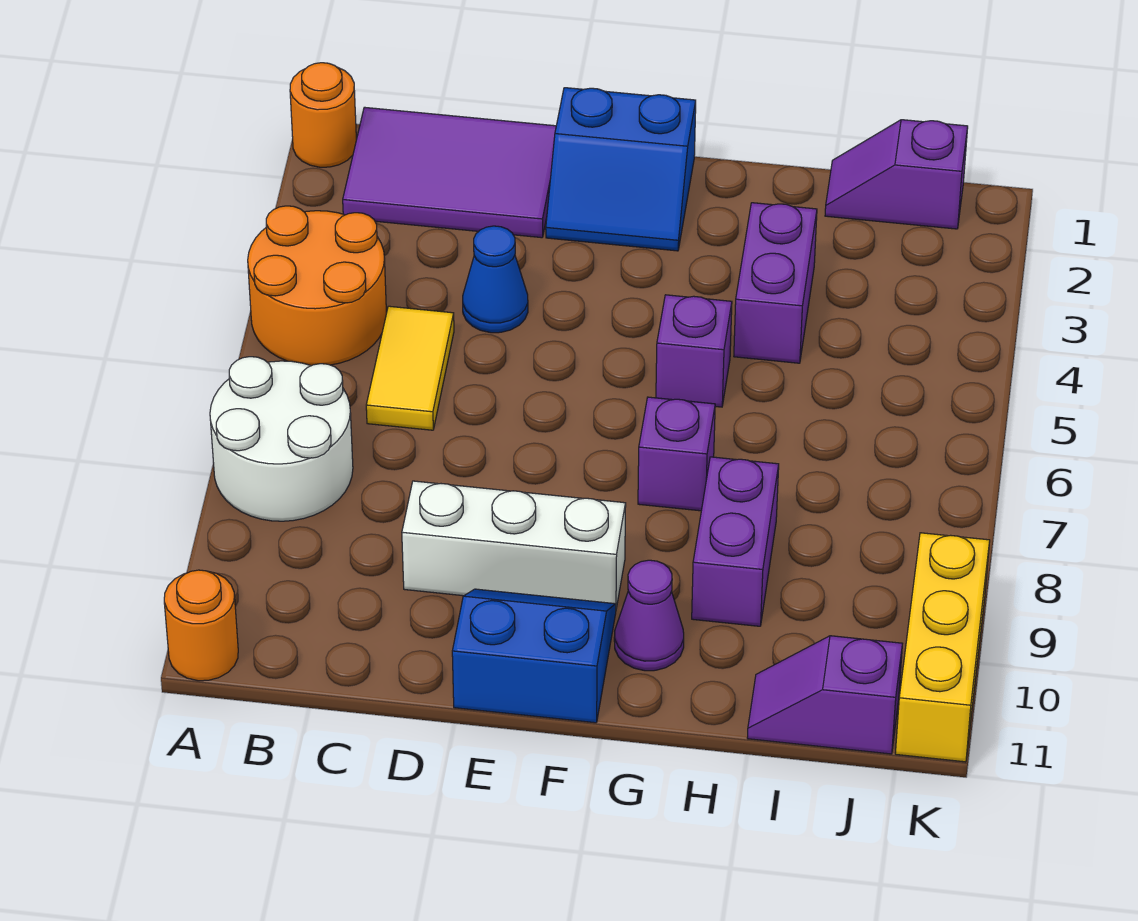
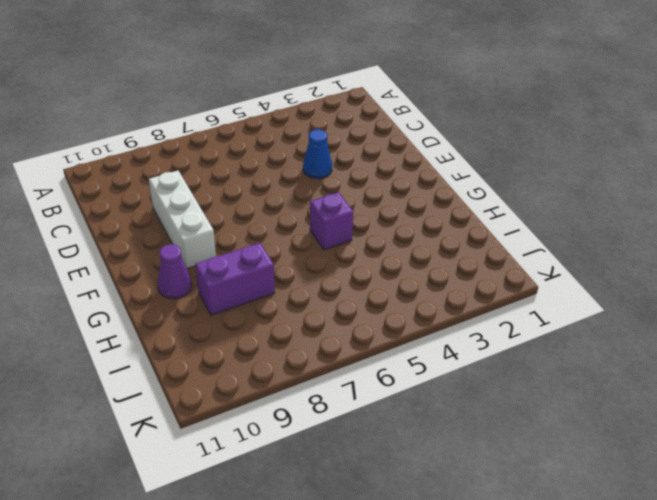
none -> orange 1x1 round brick [290,63,356,167]
none -> orange 2x2 round brick [248,206,386,366]
none -> white 2x2 round brick [210,357,353,521]

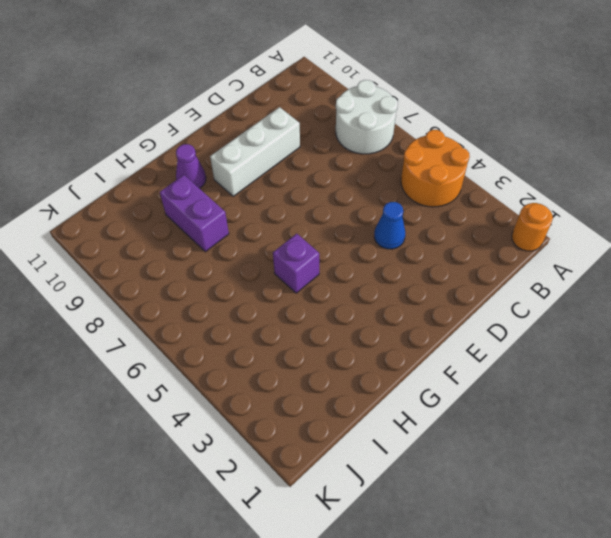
none -> orange 1x1 round brick [164,570,238,681]
none -> purple 2x3 tile [343,107,556,238]
none -> yellow 1x2 tile [366,306,454,430]

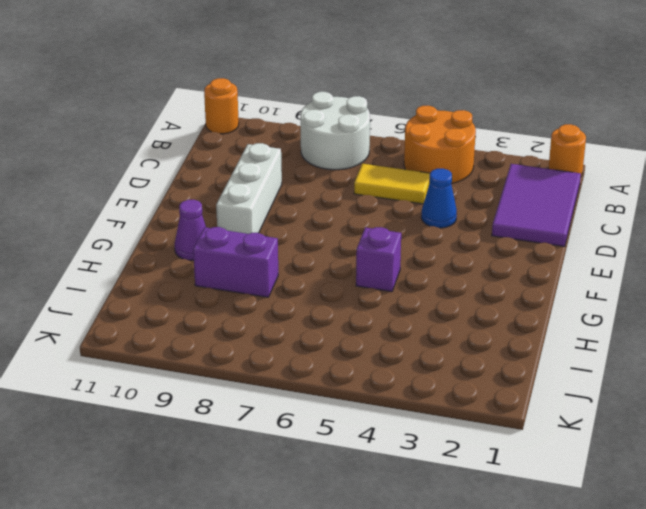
none -> blue 2x2 slope [546,88,696,251]
none -> blue 2x2 slope [452,589,616,723]
none -> purple 1x1 brick [638,397,715,511]

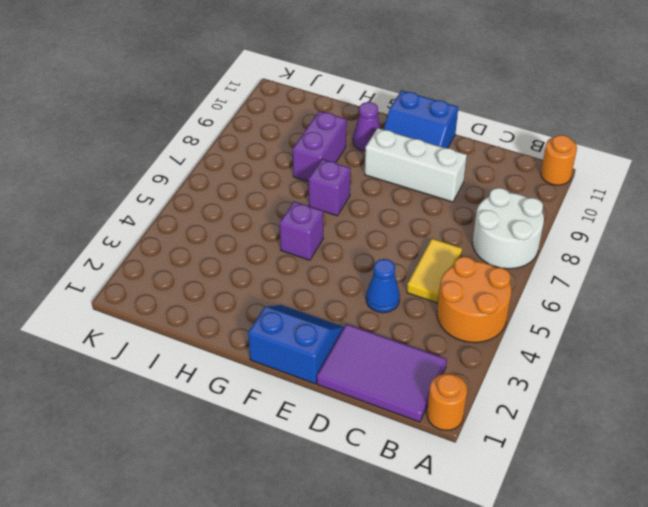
none -> purple 1x2 brick [734,203,817,363]
none -> purple 1x2 slope [825,120,968,229]
none -> purple 1x2 slope [747,636,902,754]

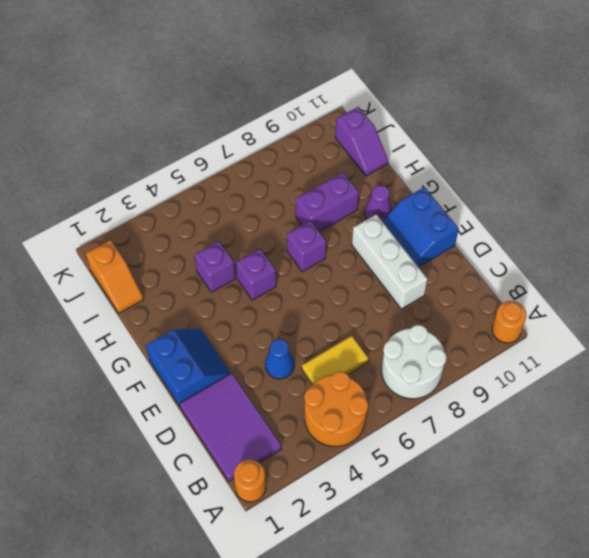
purple 1x1 brick [195,241,235,292] -> purple 1x2 brick [734,203,817,363]
orange 1x2 slope [86,240,144,313] -> purple 1x2 slope [825,120,968,229]
none -> yellow 1x3 brick [895,533,990,762]

